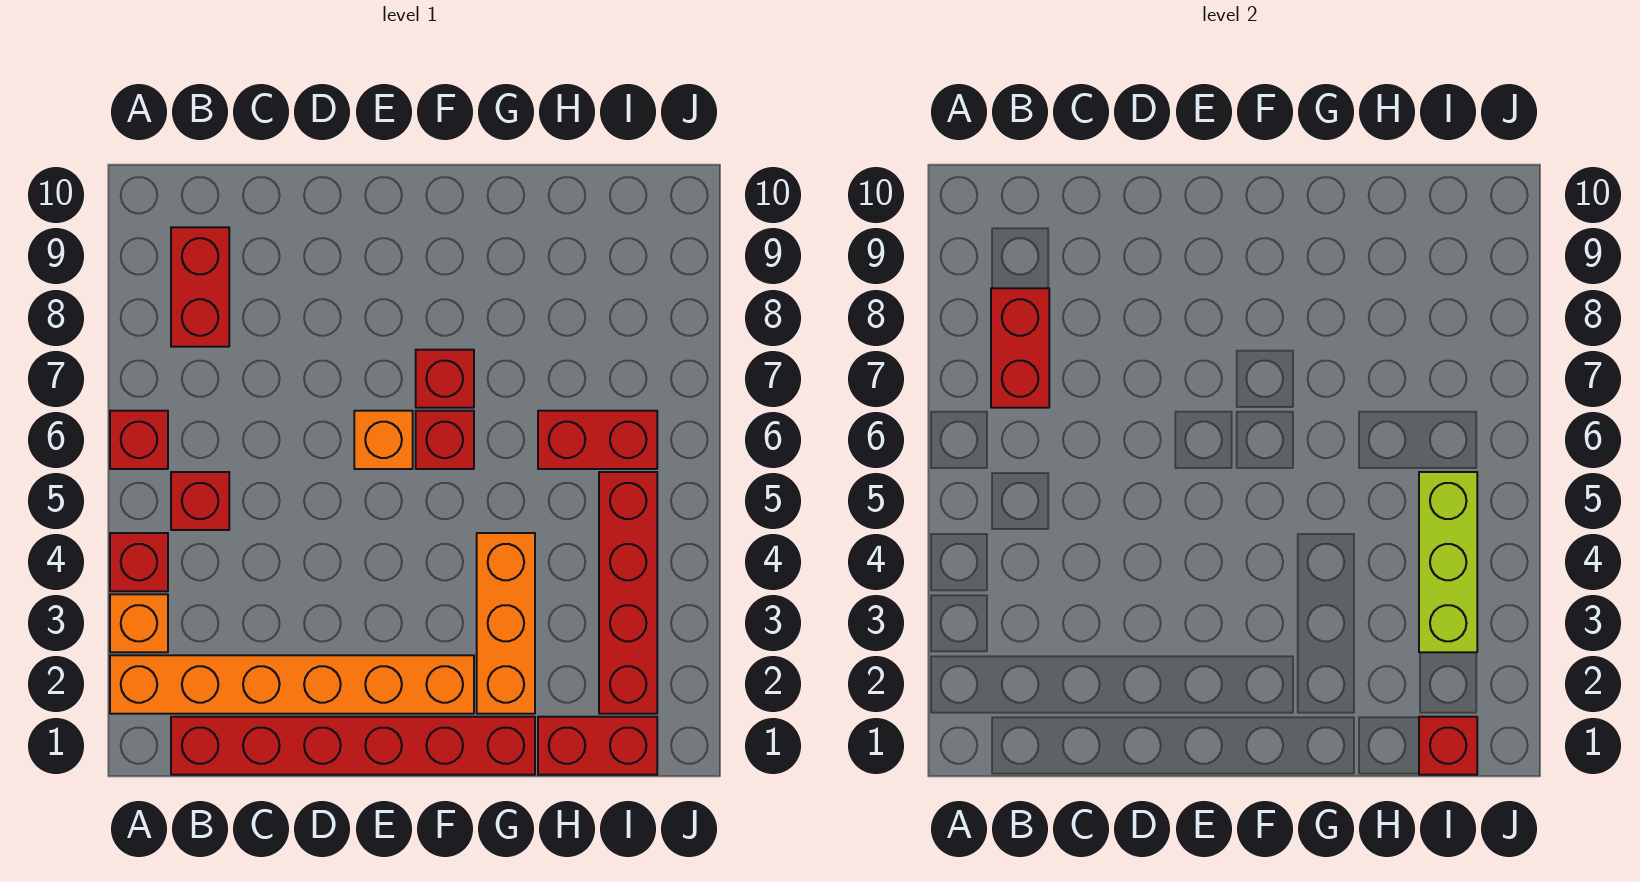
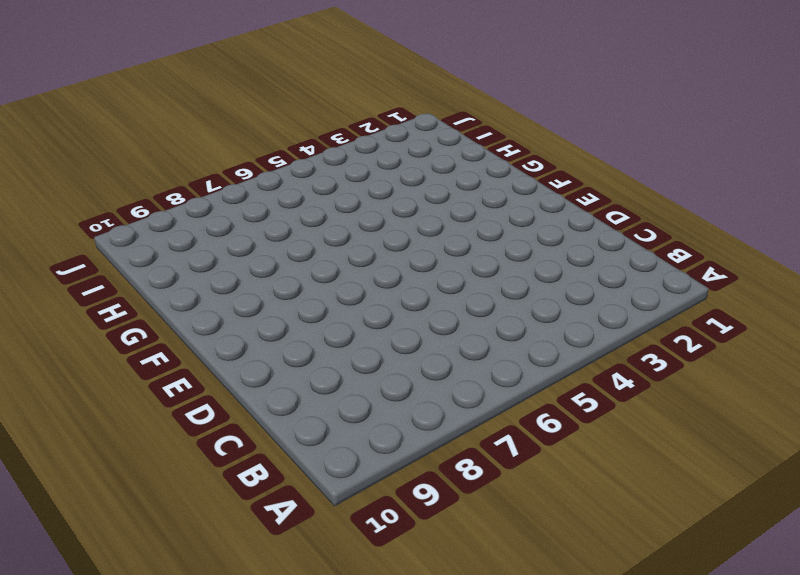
none -> orange 1x6 brick [110,655,474,714]
none -> orange 1x1 brick [110,594,168,652]
none -> red 1x1 brick [110,533,168,591]

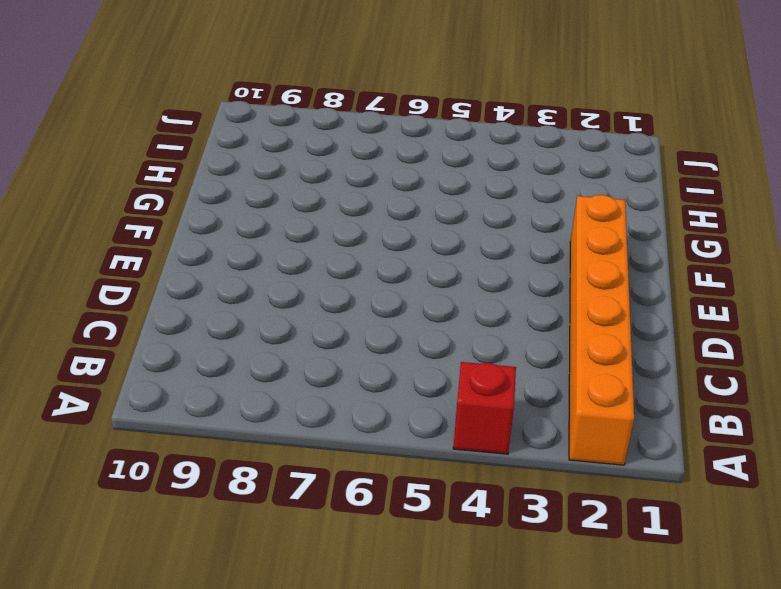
none -> orange 1x1 brick [110,594,168,652]
none -> red 1x1 brick [110,411,168,469]
none -> red 1x6 brick [171,717,535,775]

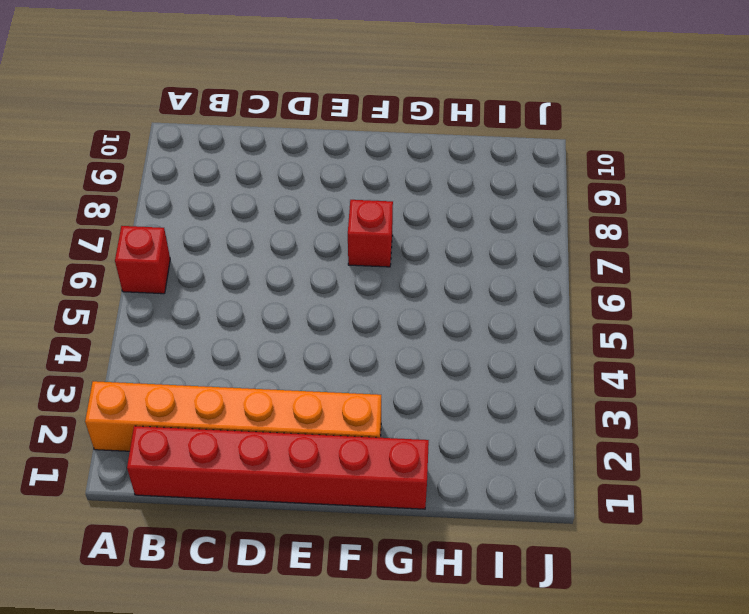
none -> orange 1x1 brick [110,594,168,652]
none -> red 1x1 brick [110,533,168,591]
none -> red 1x1 brick [171,472,229,530]

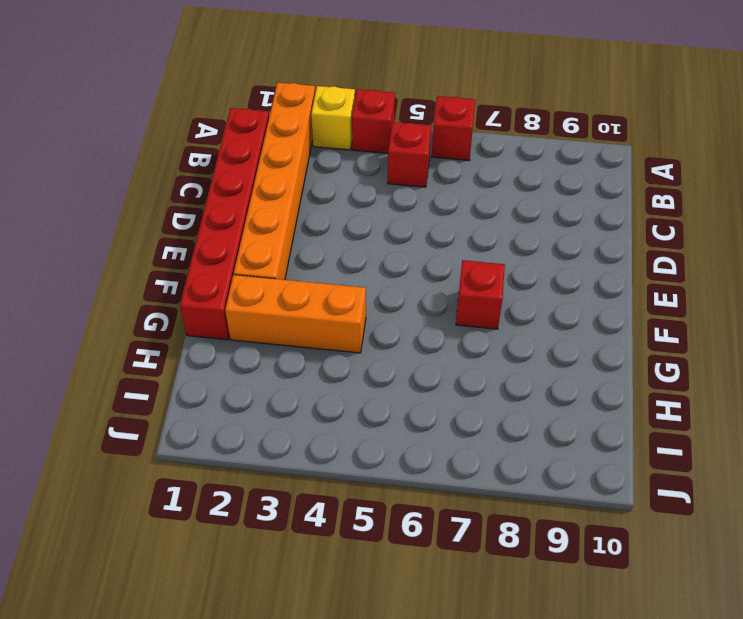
yellow 1x1 brick [311,86,355,150] -> orange 1x1 brick [110,594,168,652]
none -> red 1x2 brick [171,227,229,347]
none -> orange 1x1 brick [354,411,413,469]
none -> red 1x1 brick [416,411,474,469]

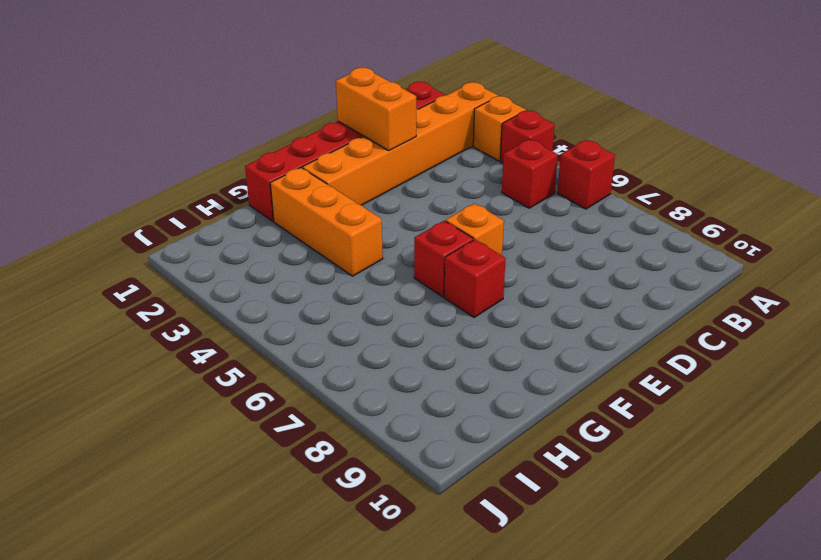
orange 1x2 brick [336,68,416,151] -> none
none -> red 1x2 brick [171,227,229,347]
none -> red 1x2 brick [538,717,657,775]
none -> red 1x2 brick [538,411,657,469]

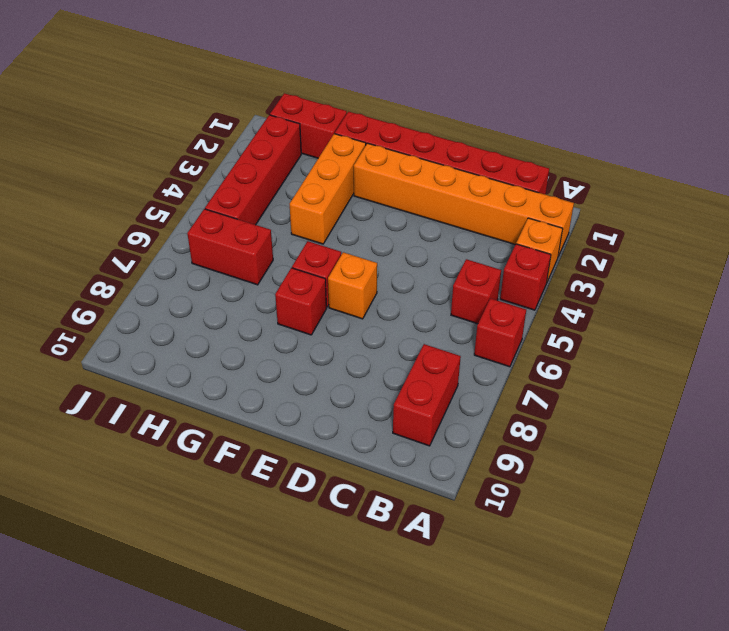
none -> red 1x2 brick [991,288,1049,408]
none -> red 1x1 brick [1419,717,1477,775]
none -> lime 1x3 brick [1419,472,1477,652]

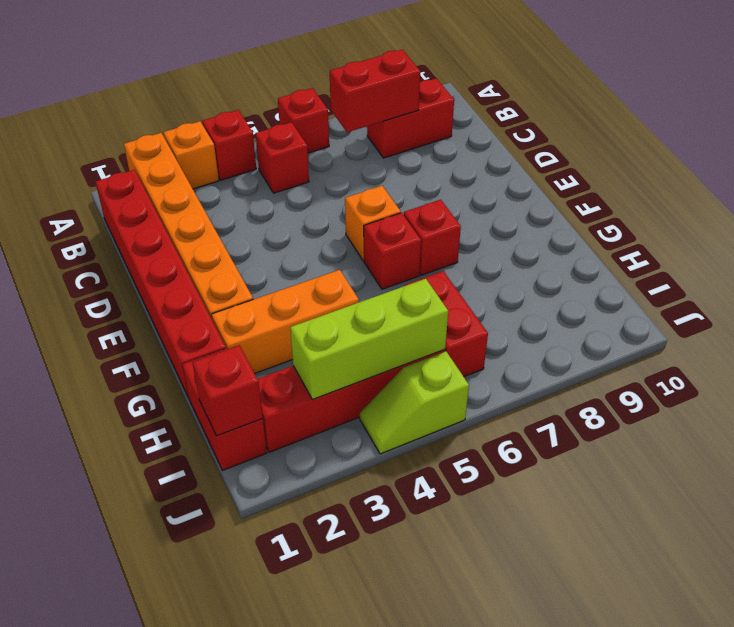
lime 1x2 slope [360,352,469,454] -> none

